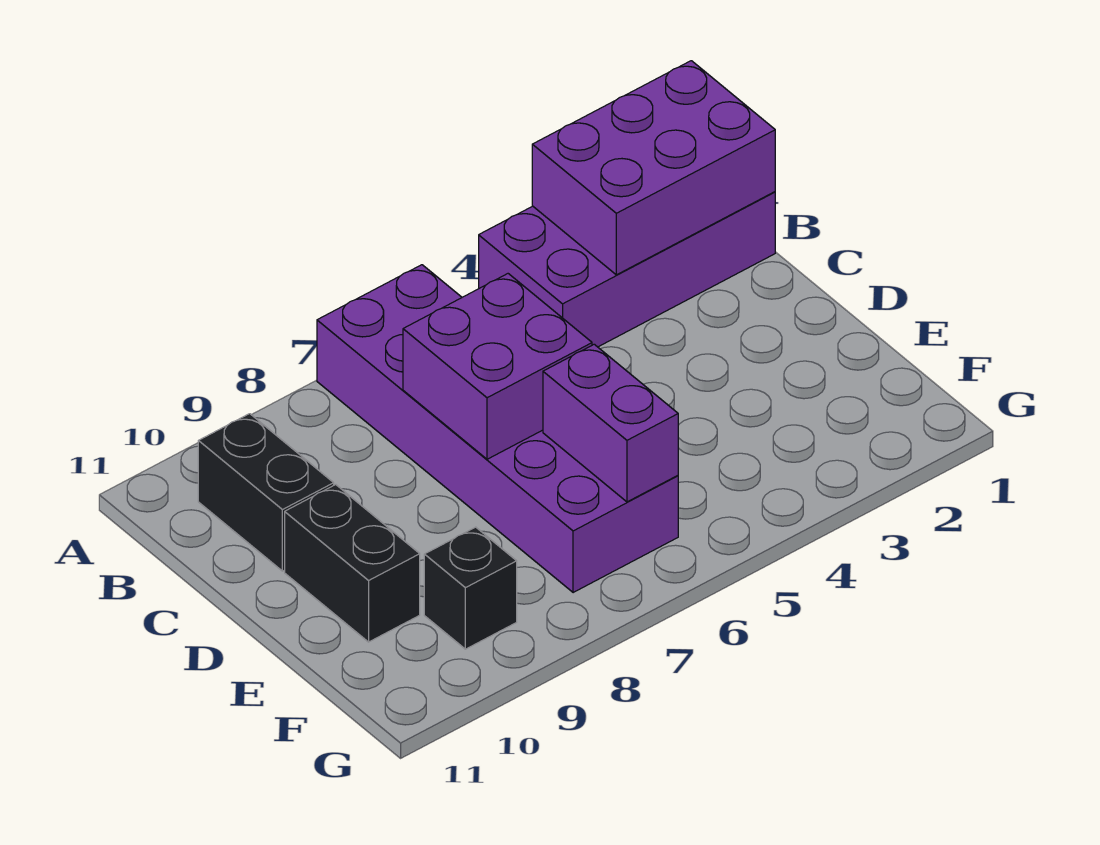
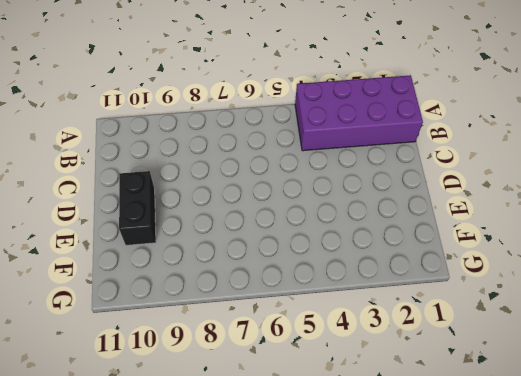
none -> purple 2x6 brick [317,265,678,593]
none -> black 1x2 brick [198,414,334,571]

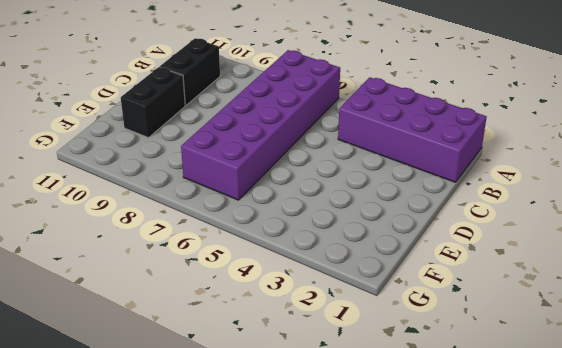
none -> black 1x1 brick [424,527,517,649]
none -> purple 2x3 brick [532,61,775,275]

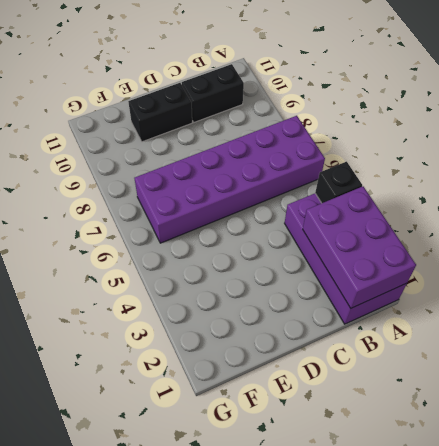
black 1x1 brick [315,162,362,203] -> black 1x1 brick moved to [424,527,517,649]
none -> purple 2x2 brick [403,274,592,459]
none -> purple 1x2 brick [543,344,678,502]

